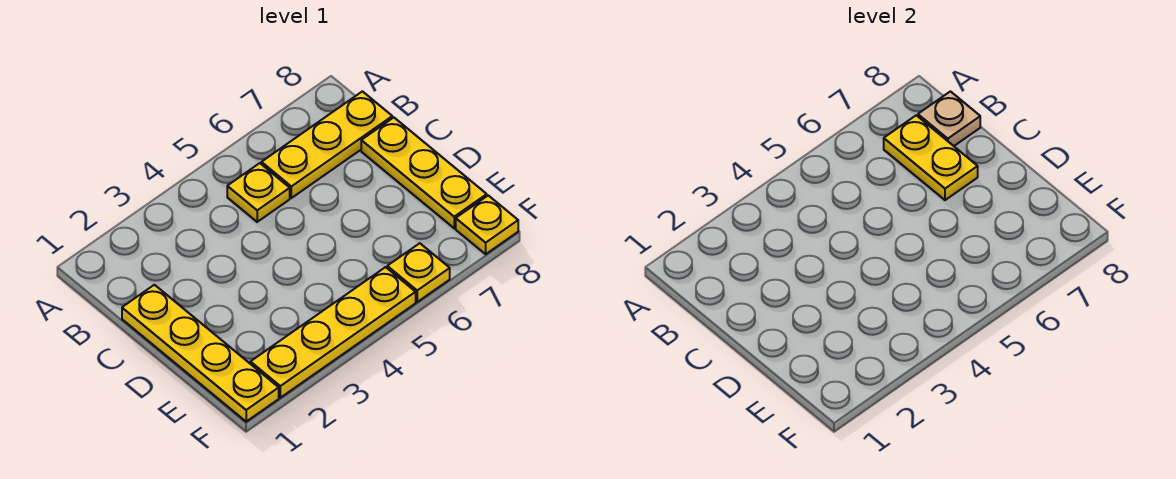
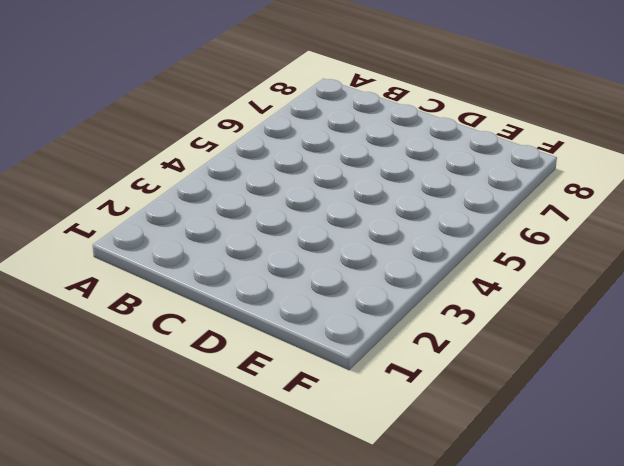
none -> yellow 1x1 plate [227,163,290,222]
none -> yellow 1x3 plate [261,91,392,198]

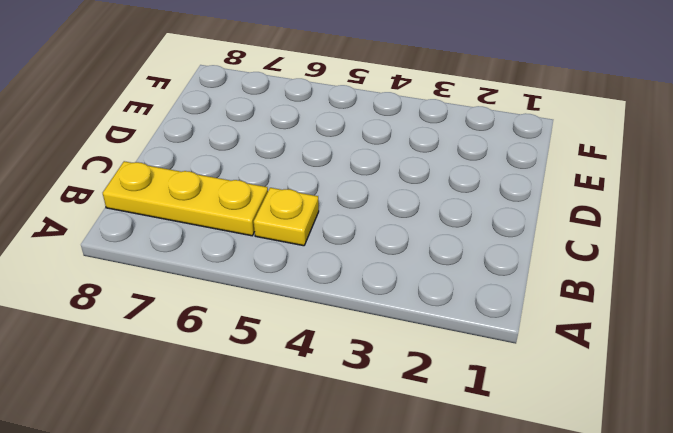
none -> yellow 1x4 plate [122,285,279,422]
none -> yellow 1x3 plate [361,118,487,228]

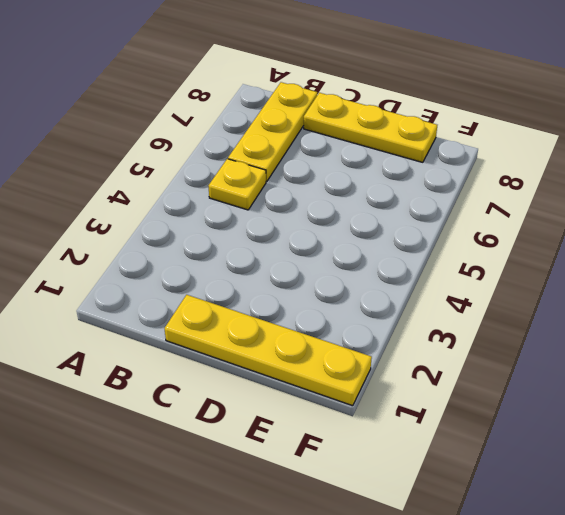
none -> yellow 1x4 plate [250,267,416,398]
none -> yellow 1x1 plate [387,243,450,302]

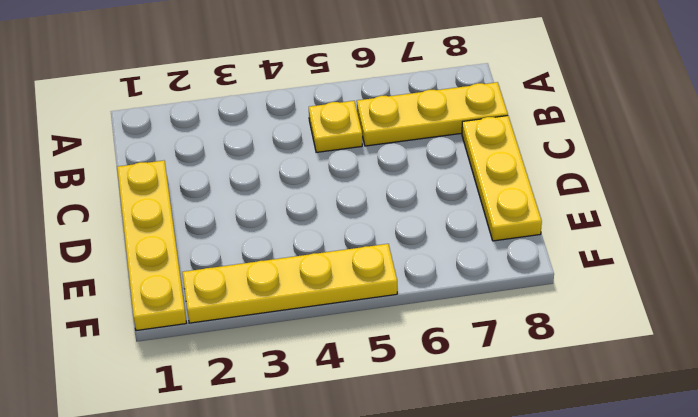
none -> yellow 1x1 plate [387,243,450,302]
none -> yellow 1x1 plate [456,195,518,254]

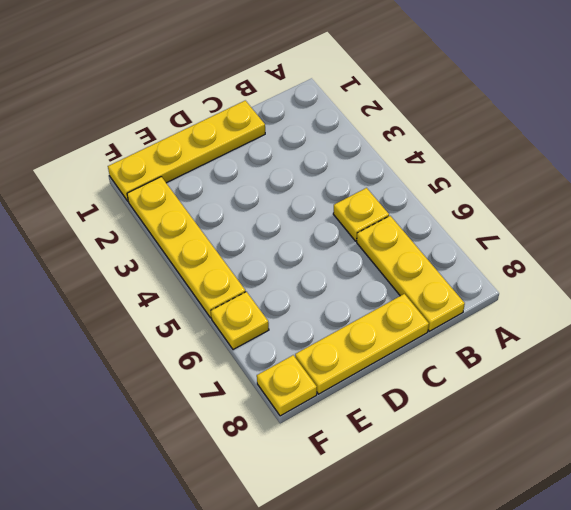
none -> yellow 1x2 plate [884,115,978,200]
none -> tan 1x1 plate [918,91,980,146]

